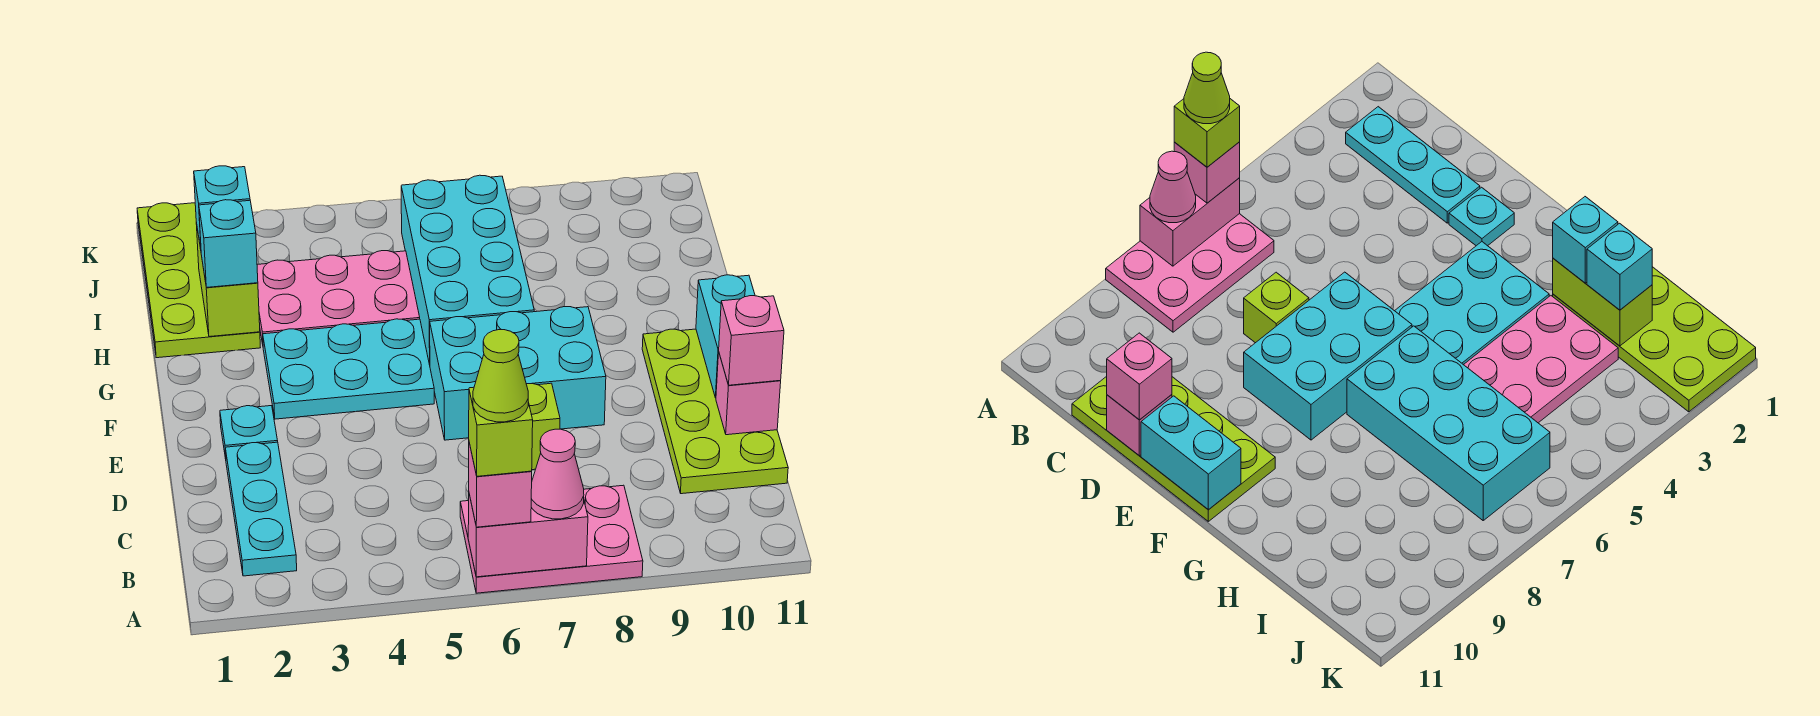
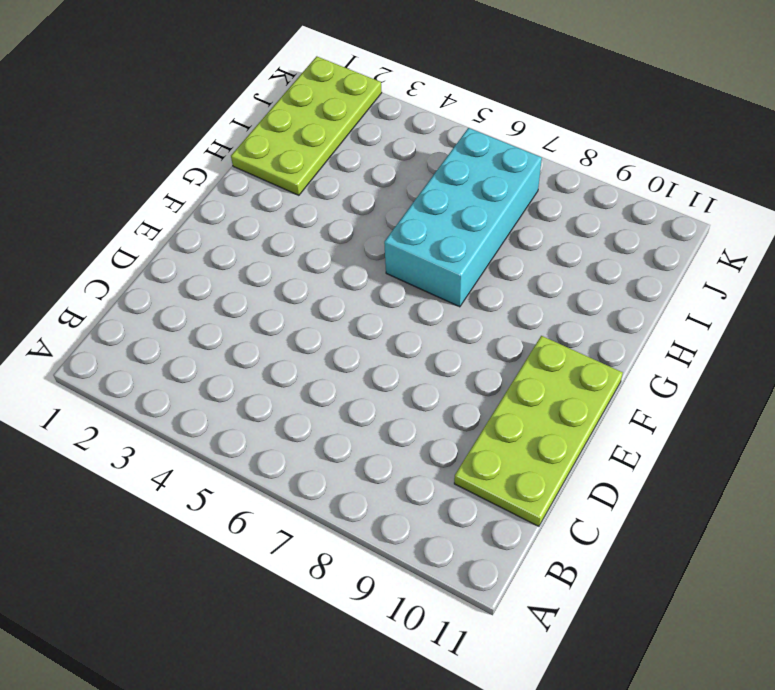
none -> pink 2x3 plate [460,485,643,593]
none -> cyan 1x3 plate [225,442,297,576]
none -> lime 1x1 brick [526,383,560,470]

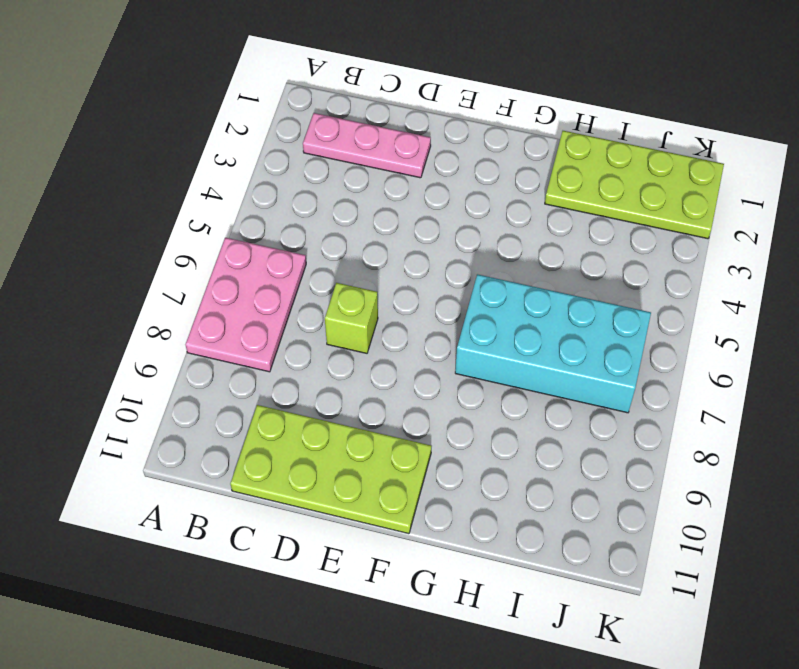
pink 1x3 plate [303,113,431,178] -> cyan 1x3 plate [225,442,297,576]
none -> cyan 1x1 plate [220,406,278,459]
none -> cyan 2x3 brick [430,307,606,440]
none -> cyan 2x3 plate [263,319,434,419]

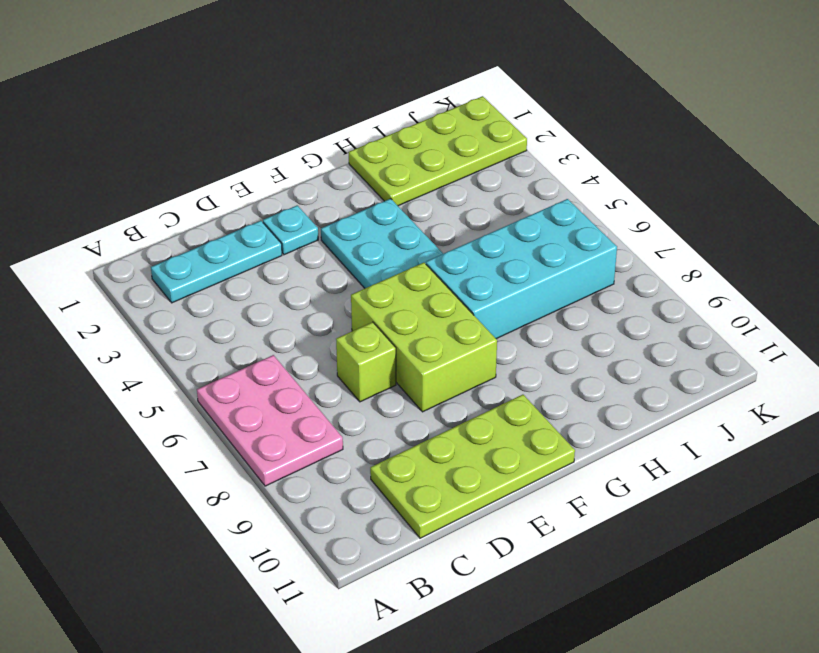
lime 2x3 brick [351,263,497,412] -> cyan 2x3 brick [430,307,606,440]
none -> pink 2x3 plate [257,251,420,344]
none -> pink 1x2 brick [468,494,588,577]
none -> pink 1x1 brick [716,353,781,435]

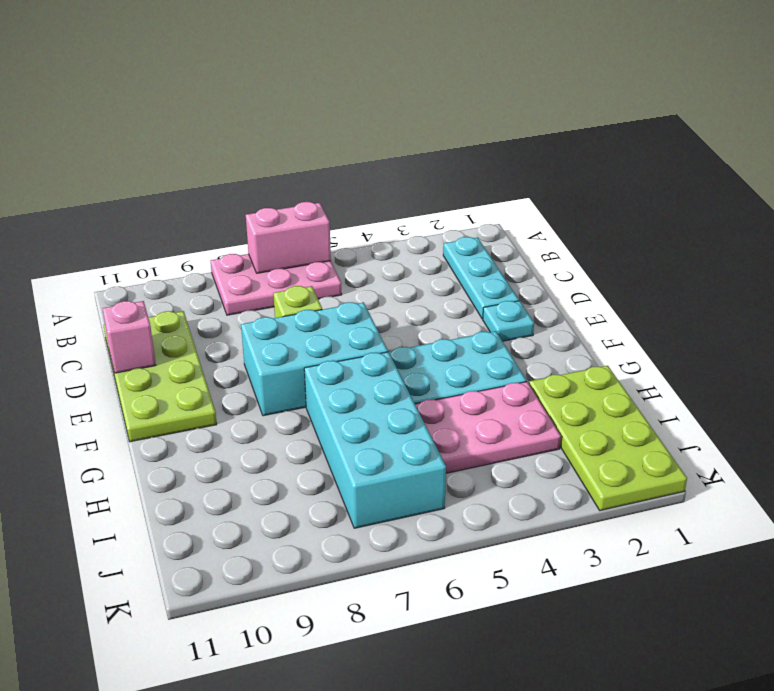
none -> cyan 1x2 brick [696,275,755,398]
none -> lime 1x2 brick [196,223,260,337]
none -> pink 1x1 brick [469,443,532,527]

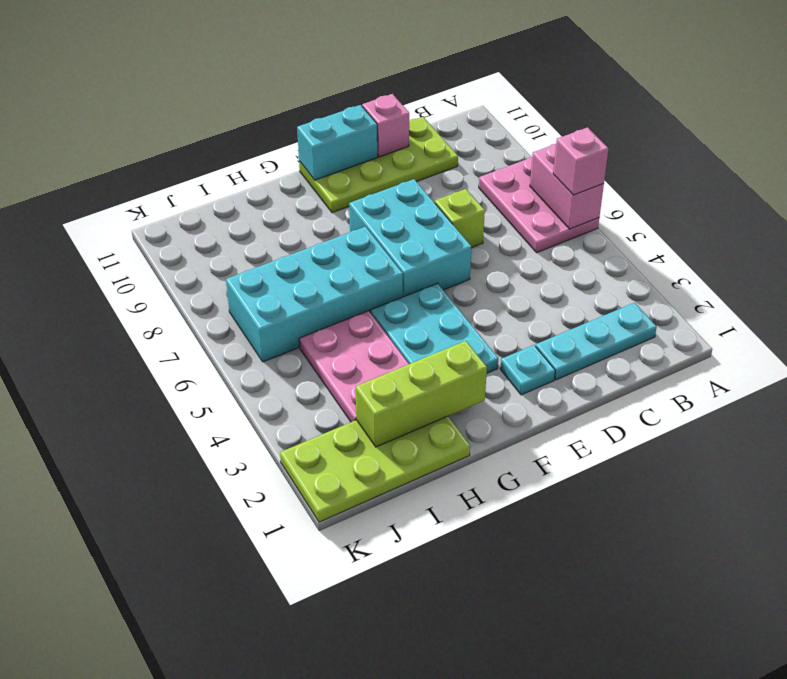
lime 1x3 brick [355,341,487,447] -> lime 1x2 brick [196,223,260,337]
none -> pink 1x1 cone [531,429,584,519]
none -> pink 1x1 brick [719,296,784,385]
none -> cyan 1x1 brick [199,200,258,288]

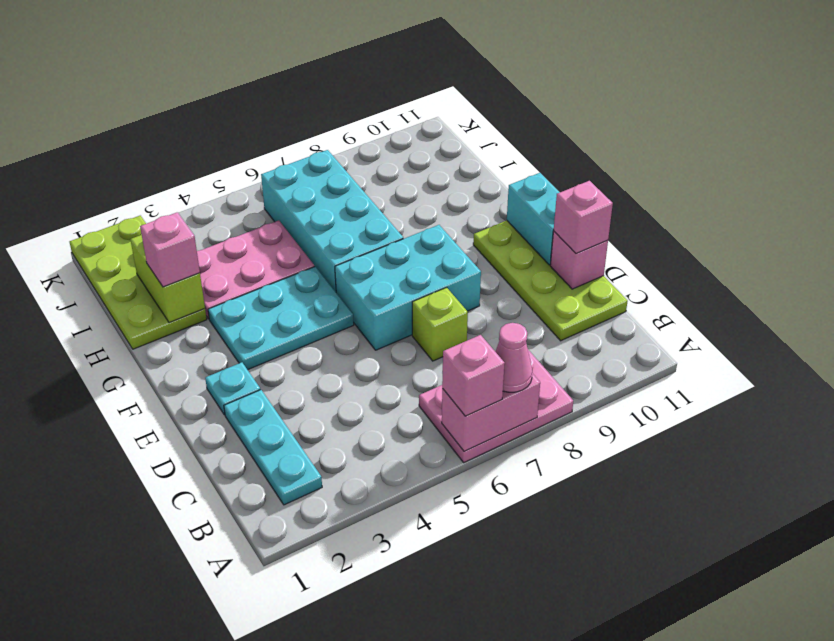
pink 1x1 brick [140,212,200,287] -> cyan 1x1 brick [199,200,258,288]
none -> cyan 1x1 brick [194,166,250,249]
none -> lime 1x1 brick [469,387,533,476]
none -> lime 1x1 cone [473,330,528,422]

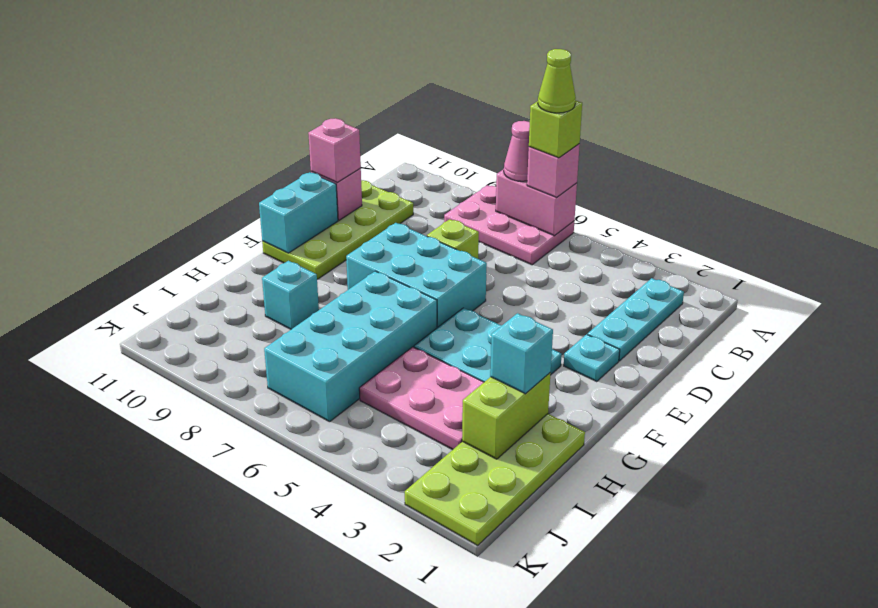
cyan 1x1 brick [262,261,319,329] -> cyan 1x1 brick moved to [194,166,250,249]

